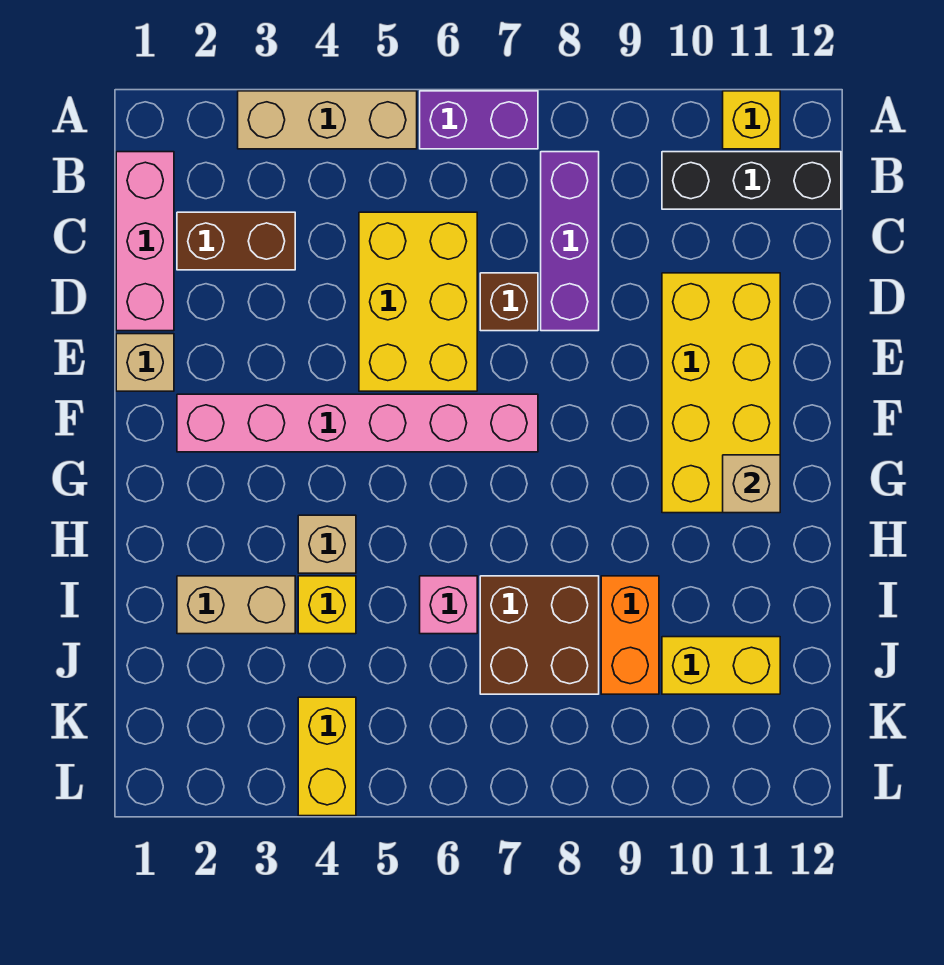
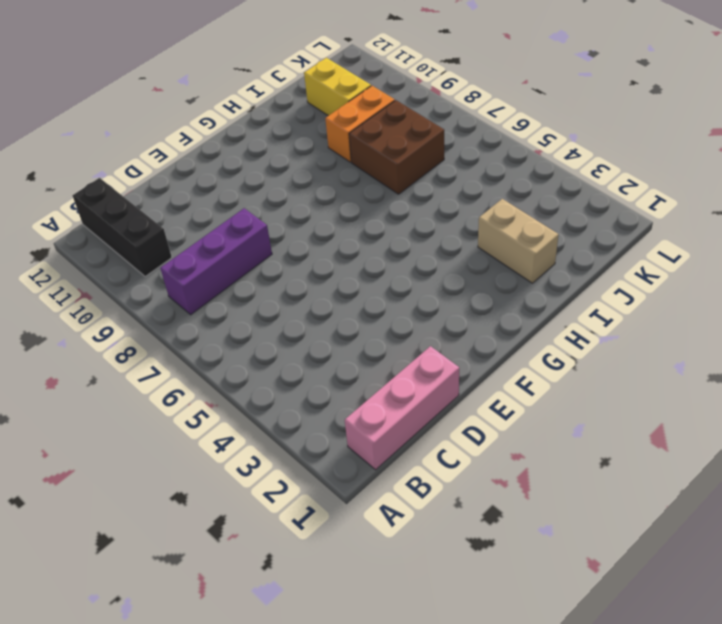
none -> tan 1x3 brick [238,91,417,149]
none -> purple 1x2 brick [420,91,538,149]
none -> yellow 1x1 brick [723,91,780,149]

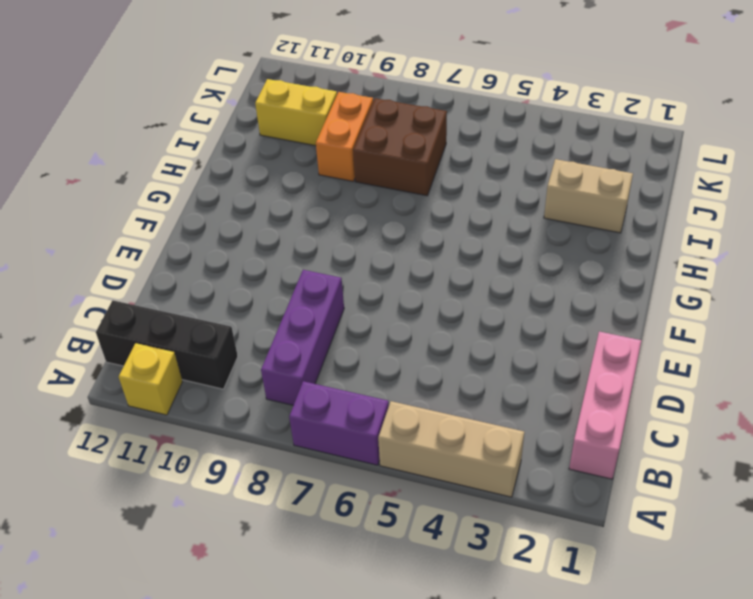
none -> brown 1x2 brick [177,212,295,270]
none -> yellow 2x3 brick [359,212,477,391]
none -> brown 1x1 brick [480,273,538,331]

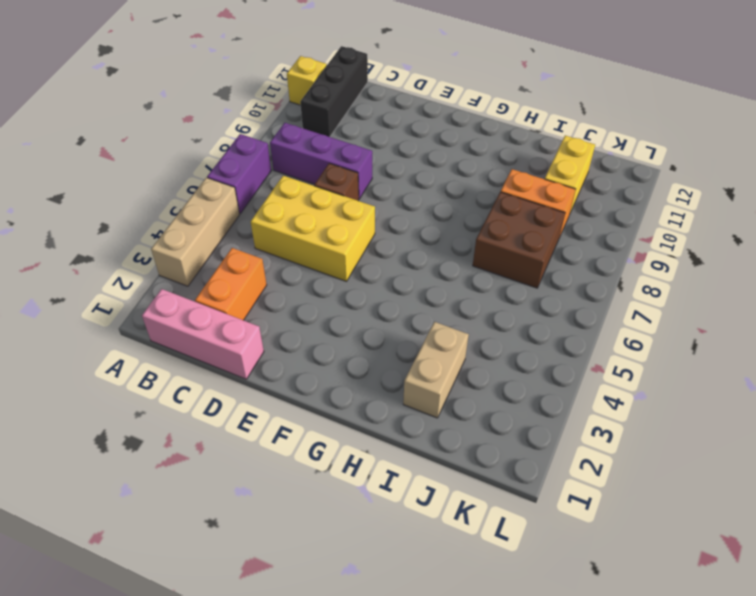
orange 1x2 brick [195,248,267,320] -> brown 1x2 brick [177,212,295,270]
none -> yellow 2x4 brick [662,273,780,513]
none -> tan 1x1 brick [116,334,174,391]
none -> pink 1x6 brick [177,394,538,452]

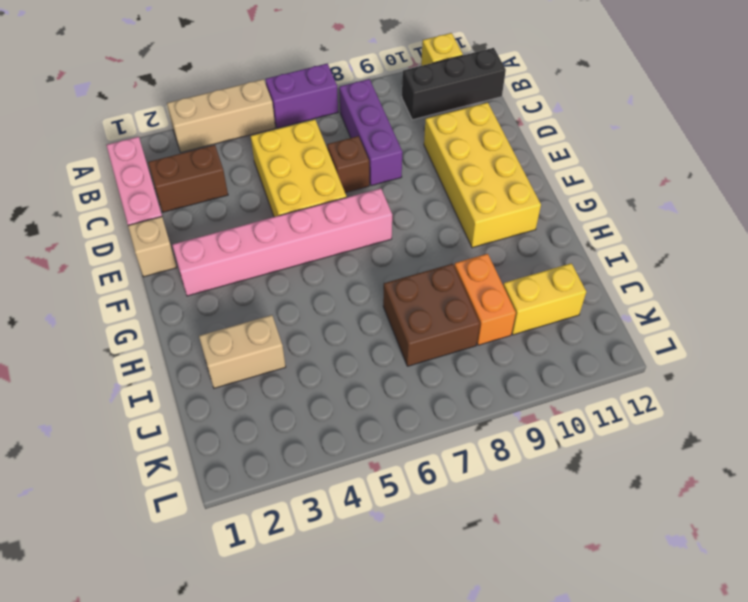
none -> tan 1x1 brick [298,515,356,573]
none -> yellow 1x1 brick [298,576,356,634]
none -> pink 1x1 brick [420,576,477,634]

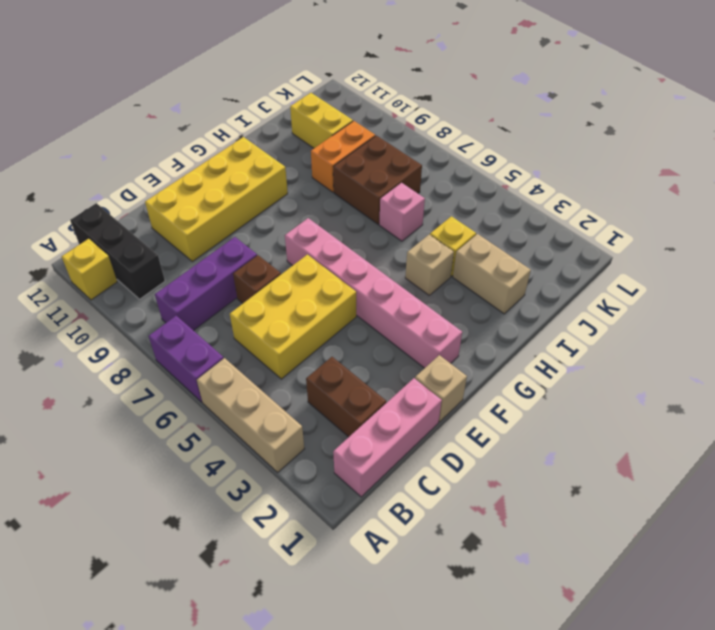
none -> yellow 1x2 brick [298,697,356,816]
none -> tan 1x1 brick [723,455,780,513]

